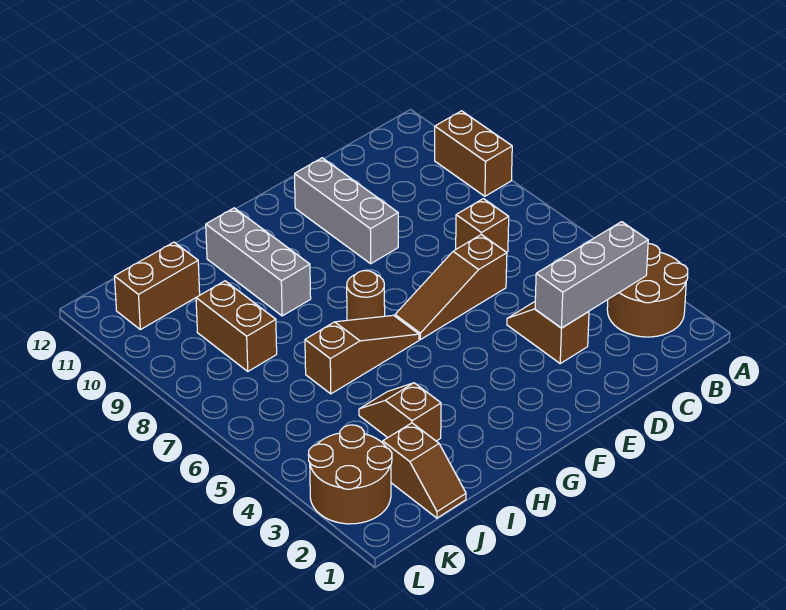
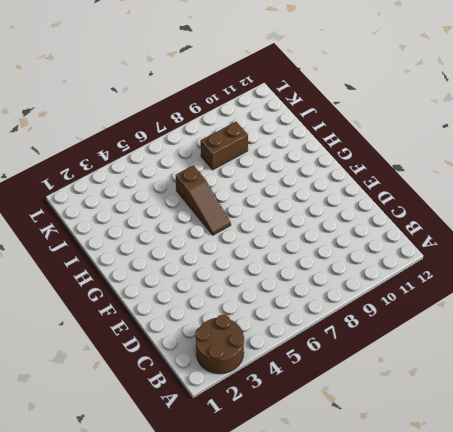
none -> brown 1x2 brick [435,111,512,196]
none -> brown 1x1 brick [456,199,509,252]
none -> brown 1x2 slope [507,302,589,363]

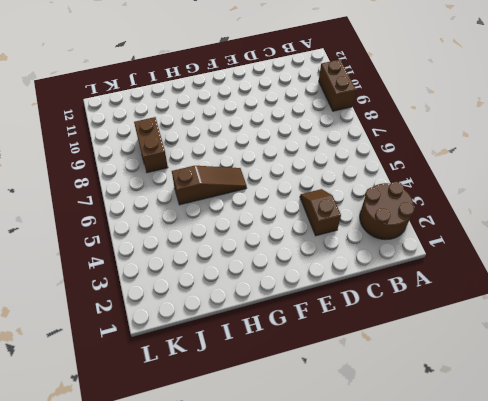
none -> brown 1x1 brick [456,199,509,252]
none -> brown 1x3 slope [395,235,507,340]
none -> grey 1x3 brick [295,158,398,264]

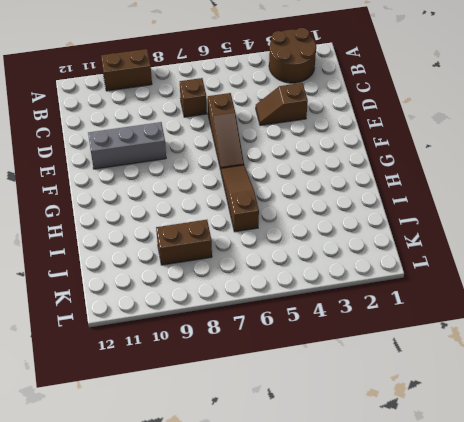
none -> brown 1x1 round brick [347,271,385,320]
none -> grey 1x3 brick [206,208,311,316]
none -> brown 1x2 slope [359,383,441,441]

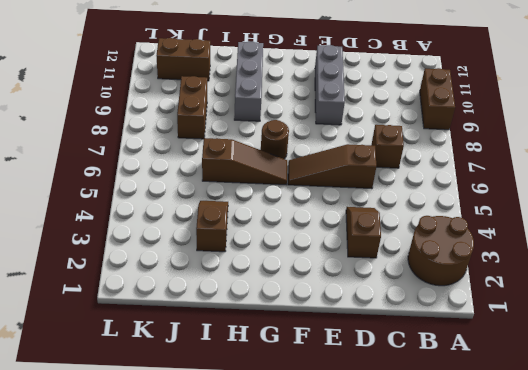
none -> brown 1x2 slope [383,423,466,518]
none -> brown 2x2 round brick [309,425,392,524]
none -> grey 1x3 brick [535,222,648,328]

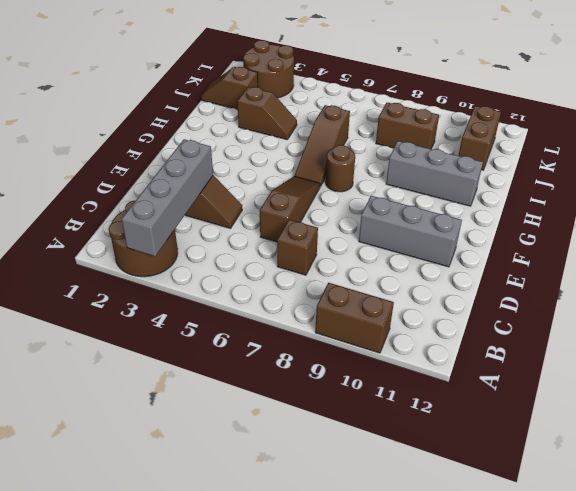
grey 1x4 brick [122,139,213,256] -> grey 1x3 brick [535,222,648,328]

